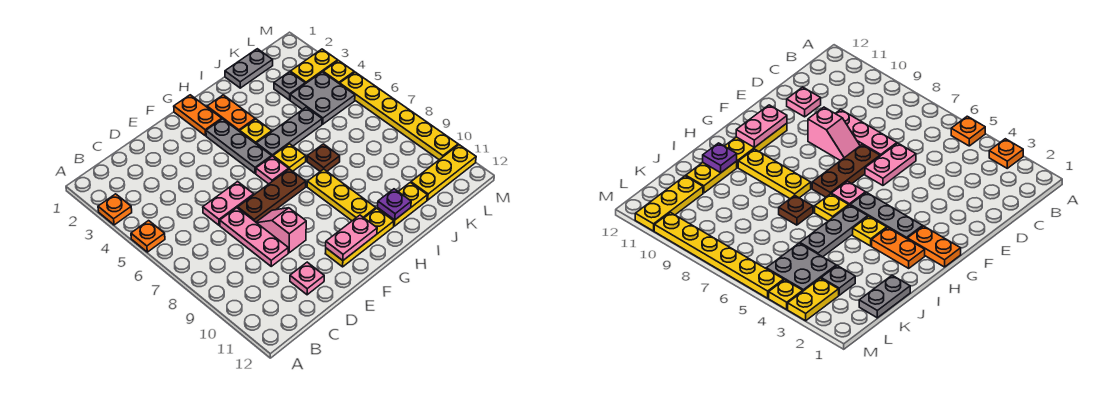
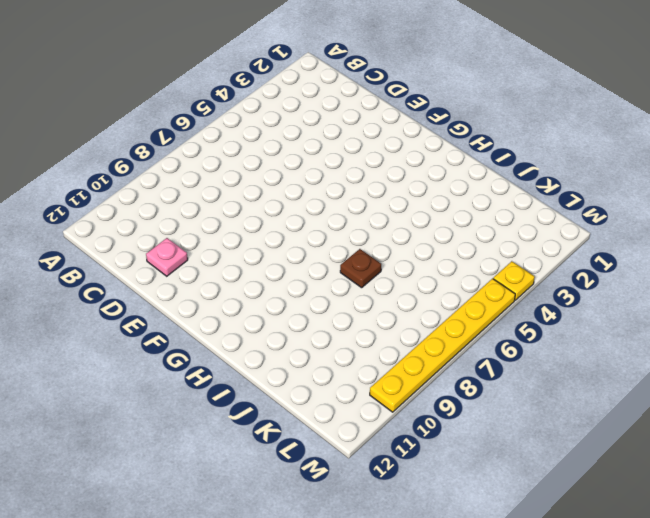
none -> orange 1x1 plate [98,194,132,225]
none -> orange 1x1 plate [131,221,165,252]
none -> pink 1x2 plate [203,182,254,225]

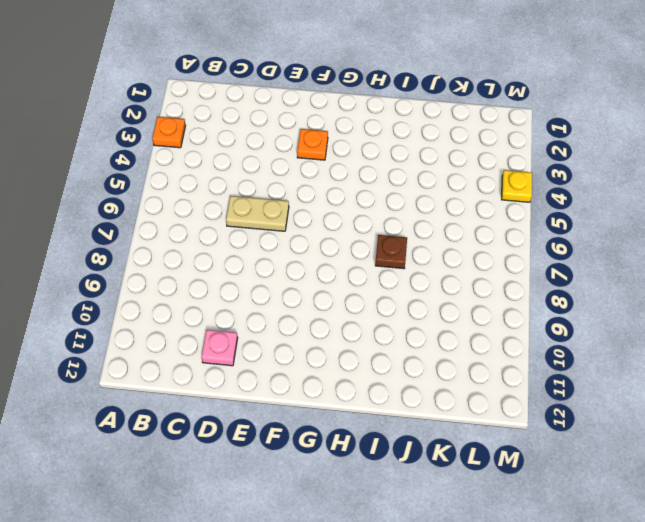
tan 1x2 plate [226,196,289,231] -> pink 1x2 plate [203,182,254,225]
orange 1x1 plate [297,129,328,160] -> orange 1x1 plate moved to [131,221,165,252]
none -> pink 1x3 plate [220,208,288,266]
none -> brown 1x3 plate [238,169,306,222]
none -> pink 1x2 slope [256,208,306,253]

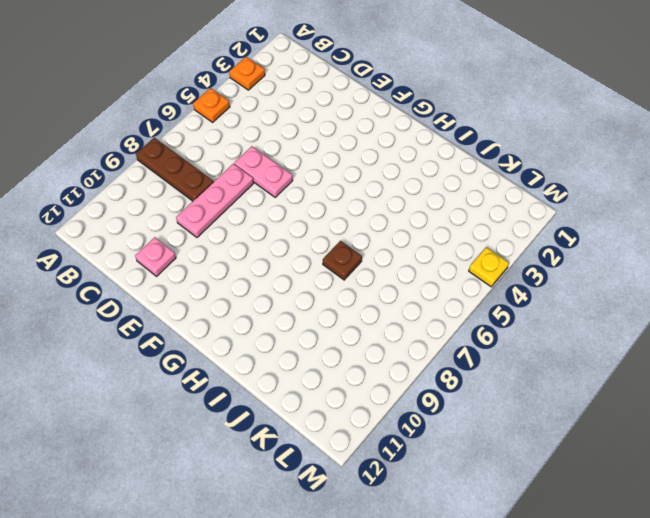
brown 1x3 plate [136,138,213,201] -> brown 1x3 plate moved to [238,169,306,222]
none -> pink 1x2 slope [256,208,306,253]
none -> yellow 1x3 plate [325,208,394,267]
none -> orange 1x2 plate [174,95,222,136]

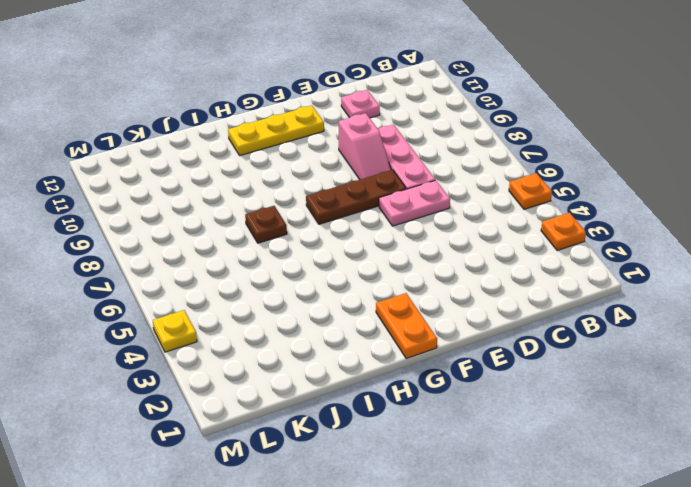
none -> grey 1x3 plate [206,119,272,174]
none -> pink 1x1 plate [256,156,289,184]
none -> orange 1x2 plate [207,95,255,131]

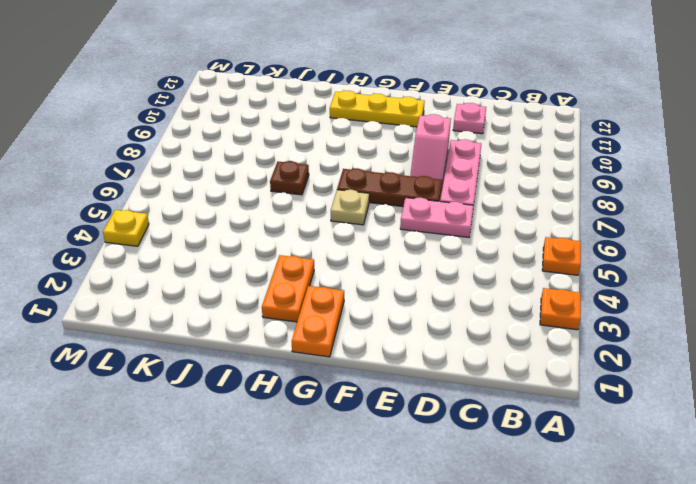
tan 1x1 plate [331,190,369,225] -> pink 1x1 plate [256,156,289,184]
none -> grey 1x3 plate [206,119,272,174]
none -> yellow 1x1 plate [240,119,272,143]
none -> grey 1x3 plate [256,107,322,156]

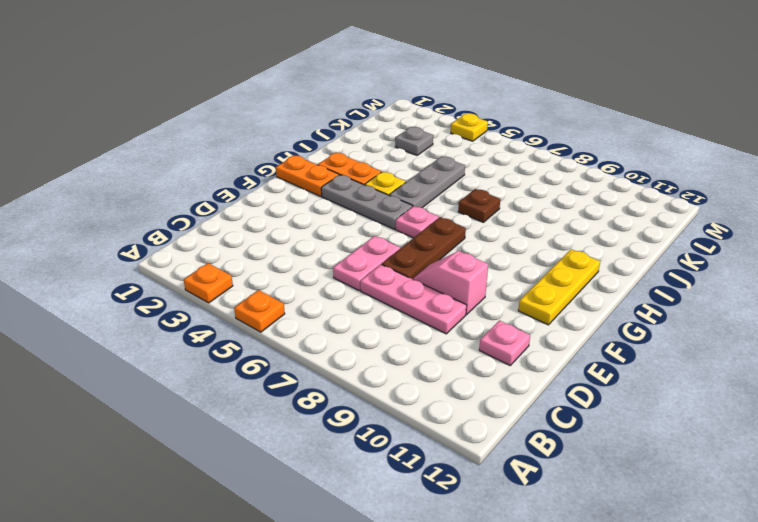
none -> yellow 1x1 plate [273,144,306,171]
none -> yellow 1x3 plate [307,169,376,221]
none -> yellow 1x2 plate [377,182,427,226]

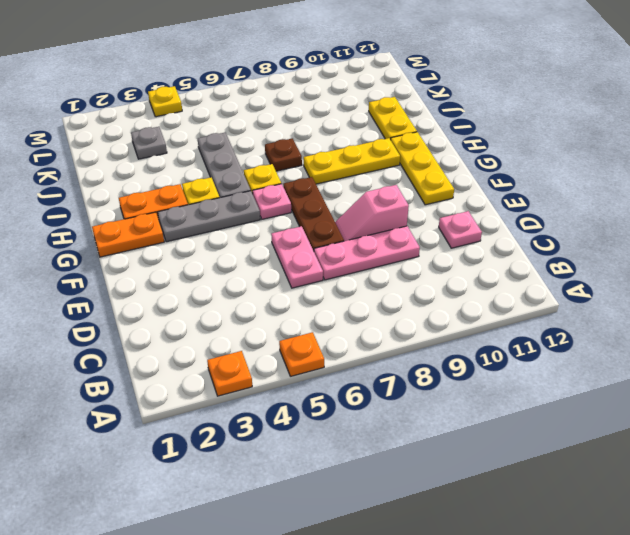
none -> grey 1x2 plate [225,49,273,88]
none -> grey 2x2 plate [290,72,355,124]
none -> yellow 1x3 plate [411,145,476,200]

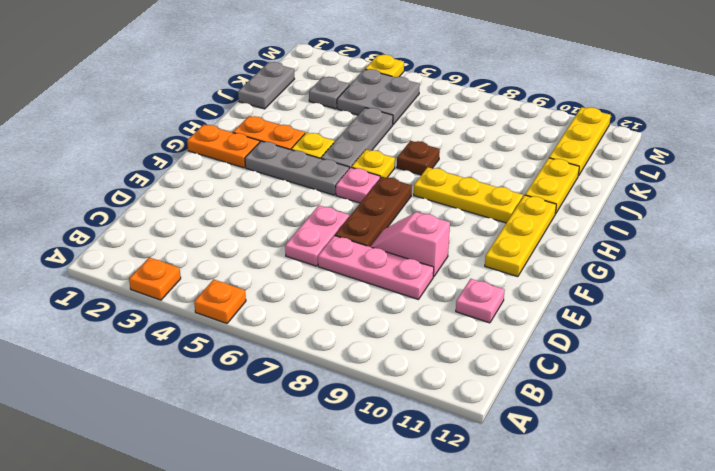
none -> yellow 1x2 plate [290,49,338,84]
none -> yellow 1x6 plate [340,72,458,160]
none -> pink 1x2 plate [326,215,377,260]

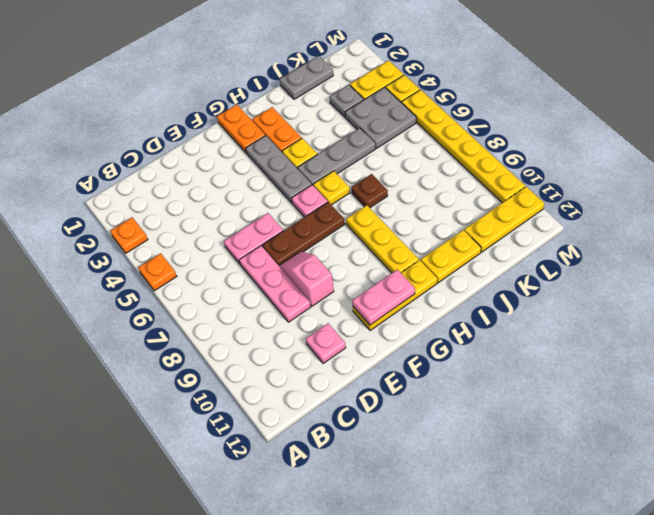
none -> purple 1x1 plate [378,189,411,220]

